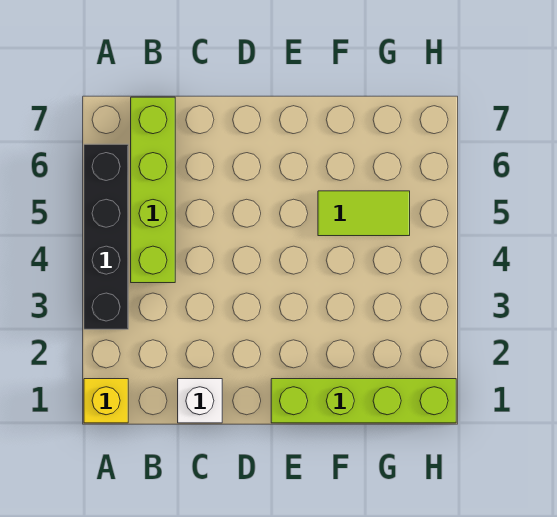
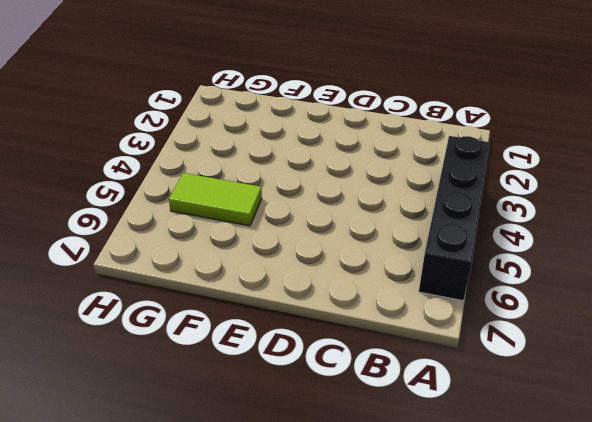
none -> yellow 1x1 brick [84,379,128,423]
none -> lime 1x4 brick [131,97,175,283]

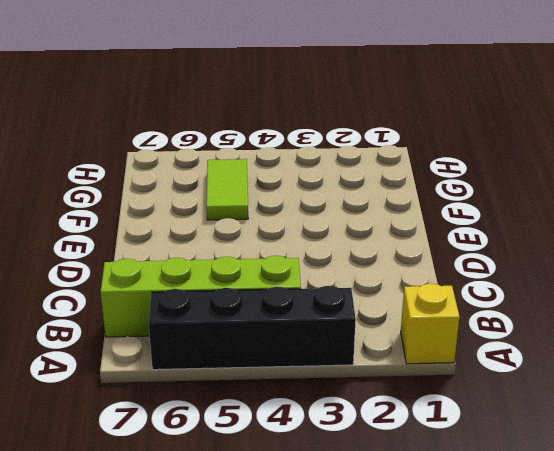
none -> white 1x1 brick [178,379,222,423]
none -> lime 1x4 brick [271,379,456,423]

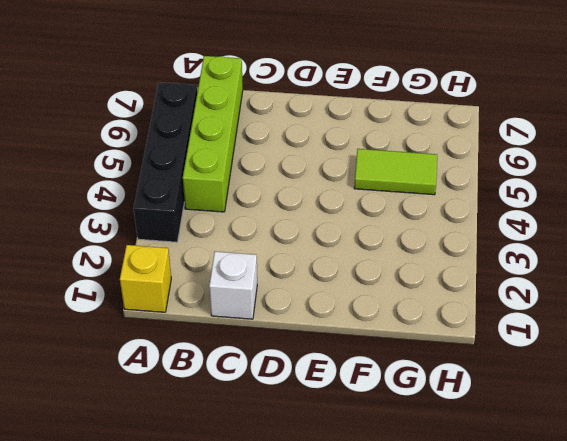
none -> lime 1x4 brick [271,379,456,423]

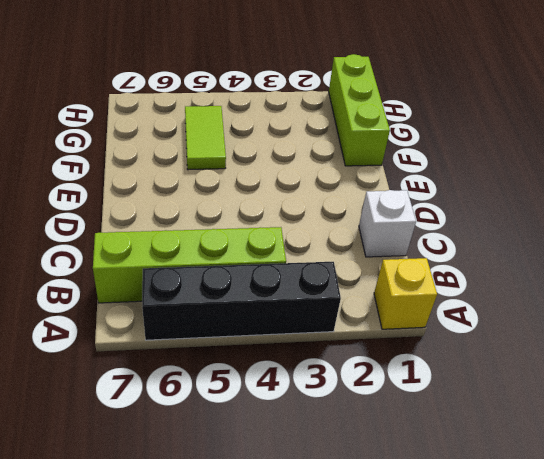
lime 1x3 brick [329,54,390,166] -> lime 1x4 brick [271,379,456,423]

